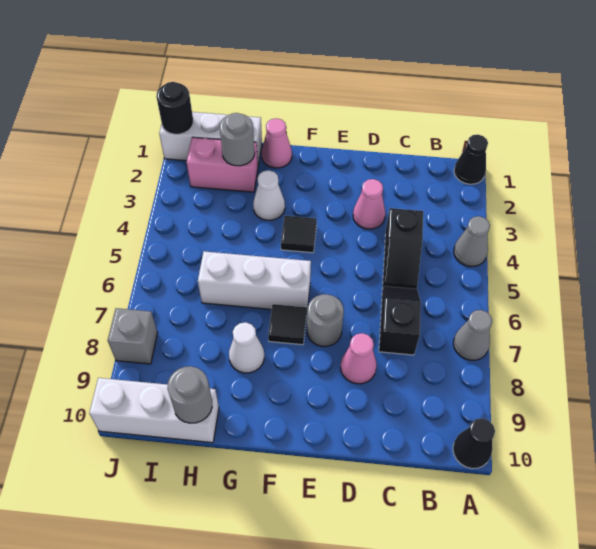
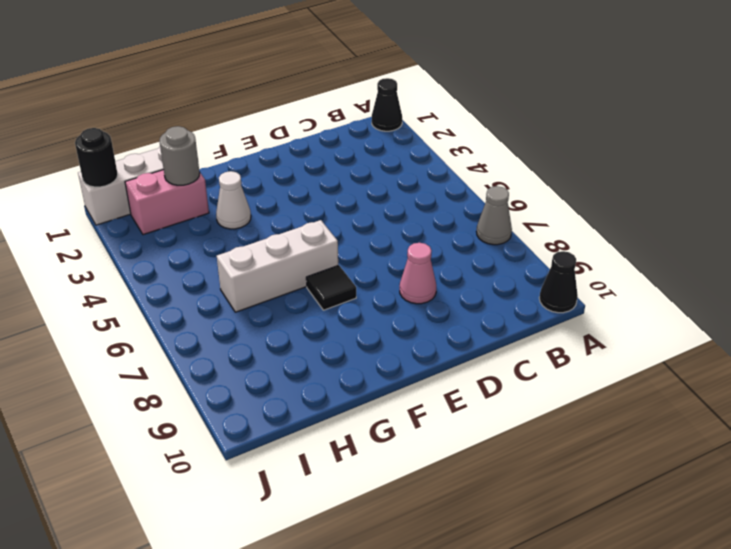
none -> grey 1x1 cone [454,216,490,267]
none -> black 1x2 slope [383,208,423,289]
none -> black 1x2 slope [379,286,421,355]

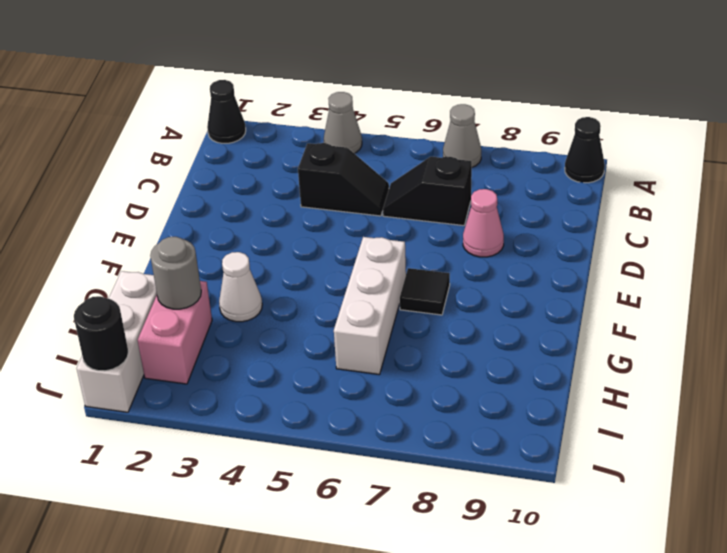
none -> pink 1x1 cone [353,179,385,229]
none -> grey 1x1 round brick [307,294,344,347]
none -> black 1x1 tile [281,216,317,253]

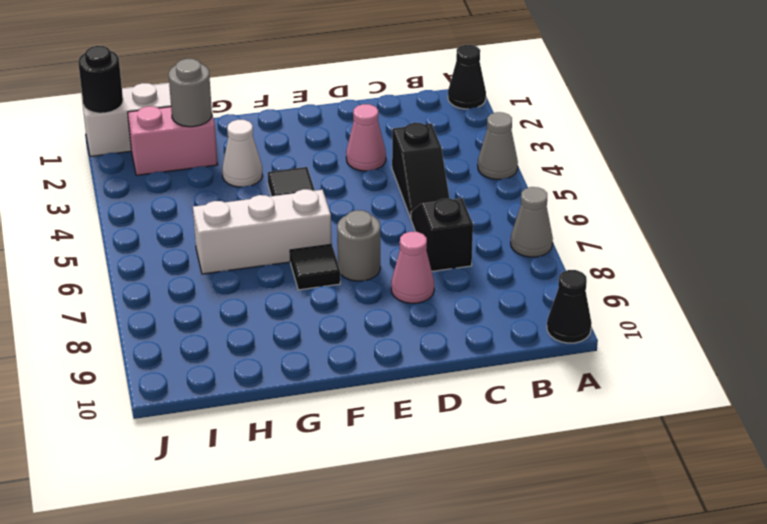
none -> pink 1x1 cone [262,119,292,168]
none -> white 1x1 cone [229,322,264,373]
none -> white 1x3 brick [89,378,219,443]

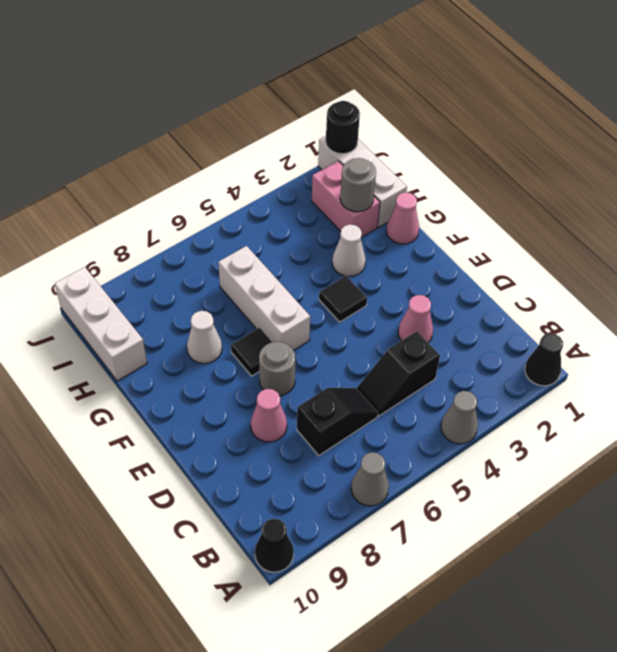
none -> grey 1x1 brick [108,308,158,364]
none -> grey 1x1 round brick [167,366,212,423]

